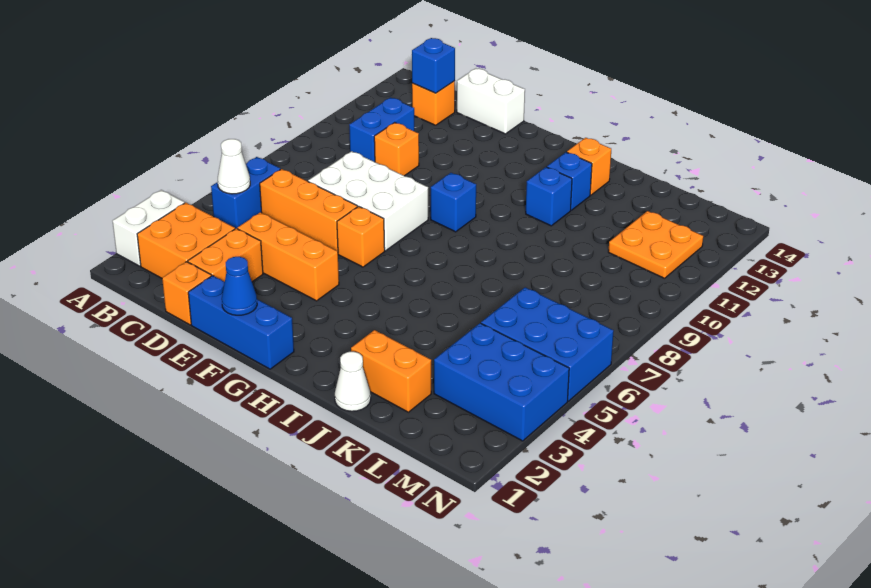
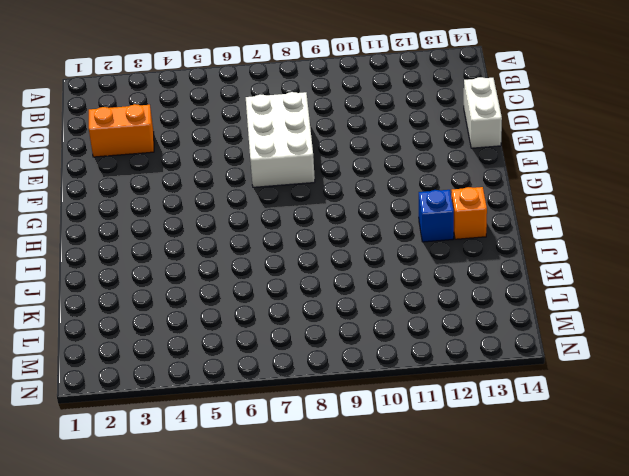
none -> white 1x2 brick [113,190,185,266]
none -> orange 2x2 brick [137,203,235,278]
none -> blue 1x2 brick [211,157,280,229]

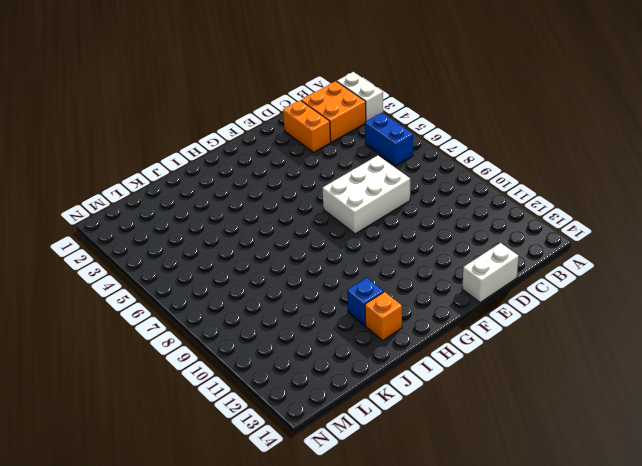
none -> orange 1x3 brick [260,169,357,252]
none -> blue 1x2 brick [349,97,414,162]
none -> orange 1x1 brick [412,81,455,125]

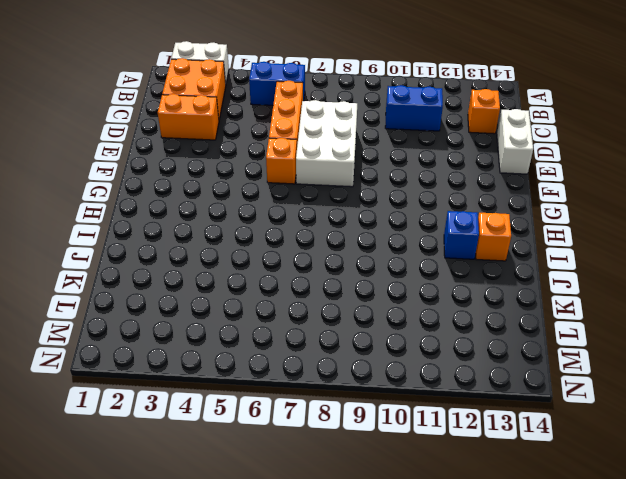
none -> orange 1x1 brick [162,262,211,325]
none -> orange 1x3 brick [237,212,339,301]
none -> orange 1x1 brick [374,123,419,176]

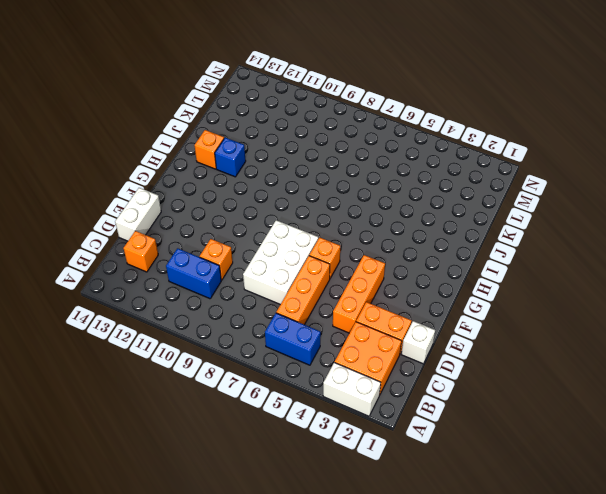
white 1x1 brick [401,321,435,364] -> orange 1x1 brick [162,262,211,325]
none -> blue 1x3 brick [188,275,294,369]
none -> blue 1x1 brick [431,173,476,232]
none -> blue 1x1 brick [526,167,572,226]

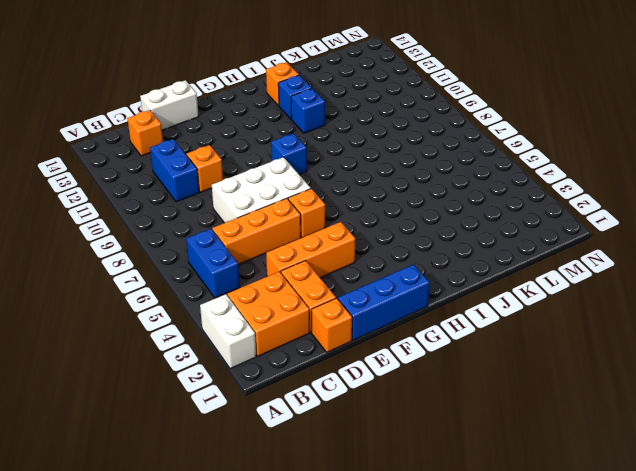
none -> white 1x1 cone [335,352,371,411]
none -> orange 1x2 brick [351,330,431,412]
none -> blue 2x3 brick [434,323,569,441]

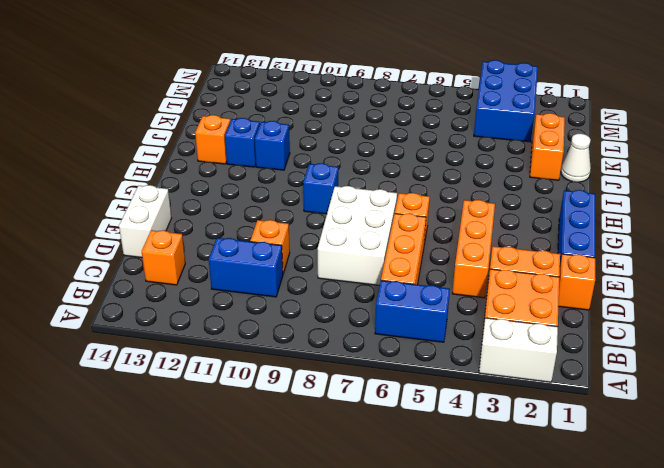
none -> blue 2x3 brick [481,287,614,401]
none -> orange 2x2 plate [608,211,703,278]
none -> white 1x1 cone [218,139,250,194]

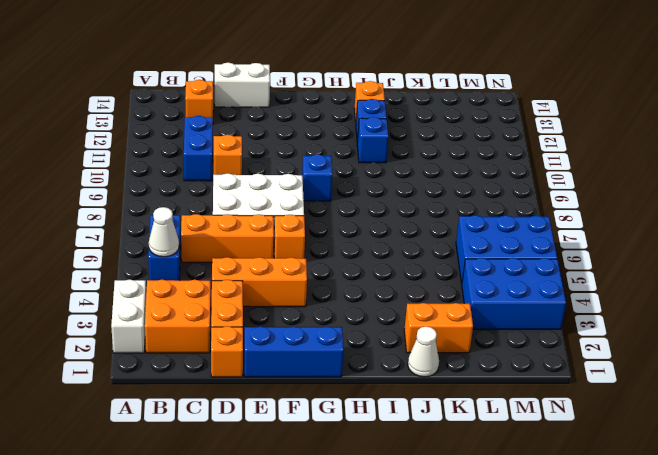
none -> orange 2x2 plate [608,211,703,278]
none -> blue 1x1 brick [412,38,455,93]
none -> blue 1x1 cone [222,257,257,315]

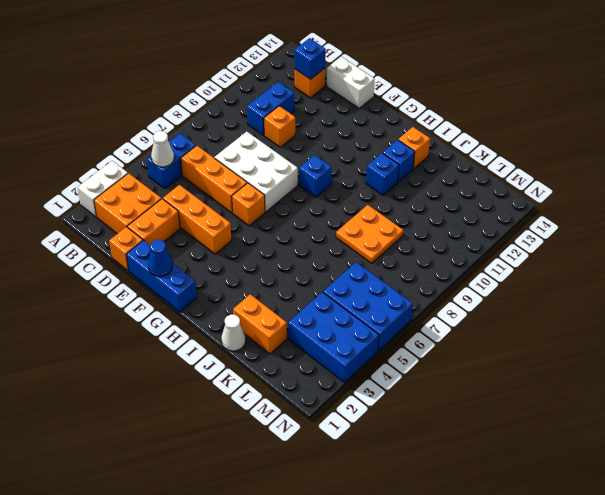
orange 2x2 plate [336,205,403,263] -> orange 2x2 plate moved to [608,211,703,278]

